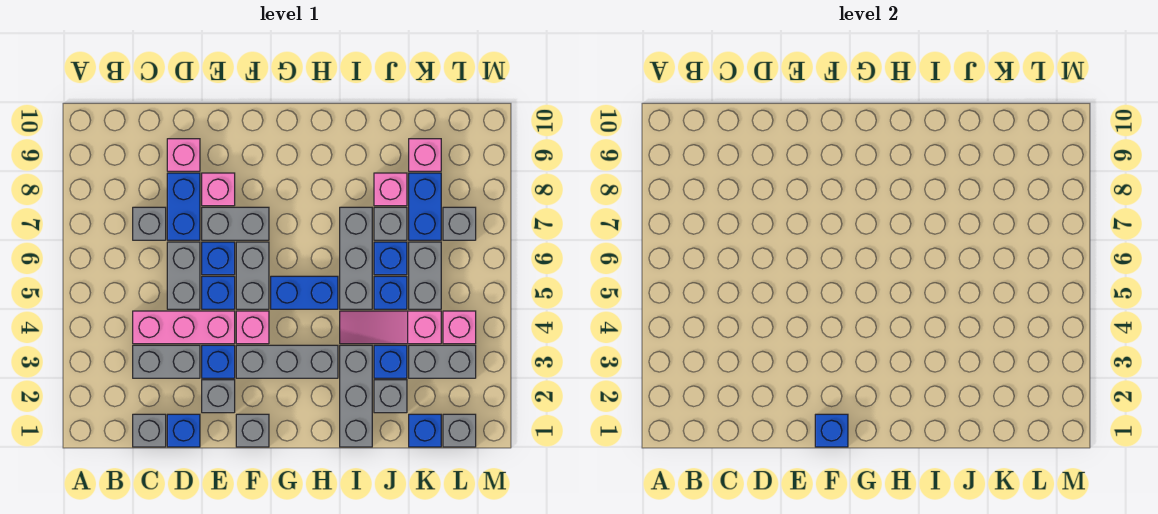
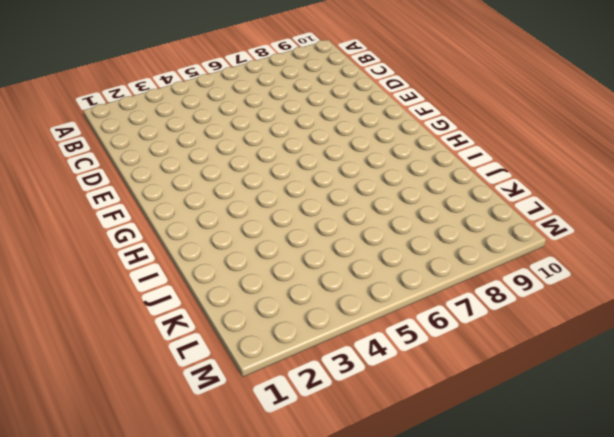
none -> grey 1x1 brick [133,414,166,447]
none -> grey 1x2 brick [133,345,200,378]
none -> pink 1x3 brick [133,311,235,344]
none -> grey 1x1 brick [133,207,166,240]

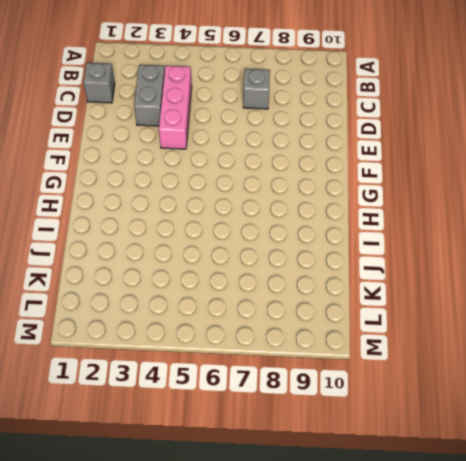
none -> blue 1x1 brick [167,414,200,447]
none -> grey 1x2 brick [167,242,200,309]
none -> blue 1x2 brick [167,173,200,240]
none -> pink 1x1 brick [167,139,200,171]

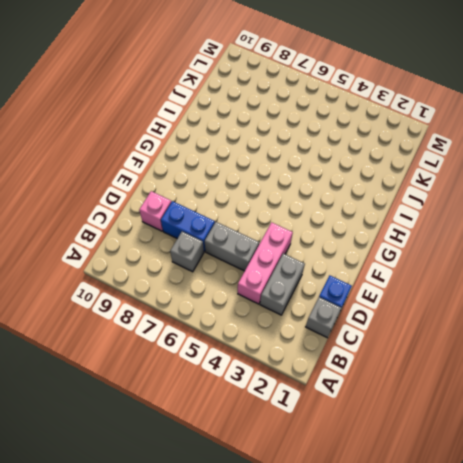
none -> grey 1x1 brick [202,380,235,413]
none -> blue 1x1 brick [202,345,235,378]
none -> blue 1x1 brick [202,276,235,309]
none -> blue 1x1 brick [202,242,235,275]

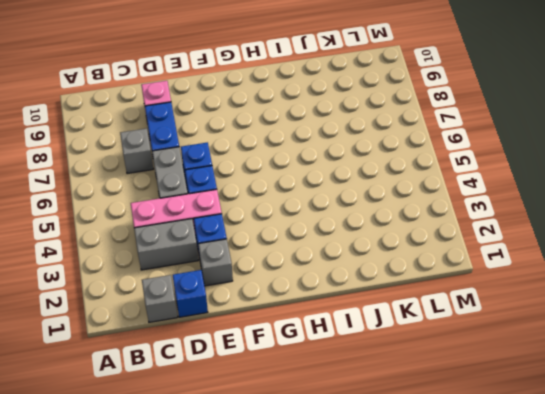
none -> grey 1x2 brick [202,207,269,240]
none -> pink 1x1 brick [202,173,235,206]
none -> grey 1x1 brick [236,414,269,447]
none -> grey 1x3 brick [236,345,338,378]

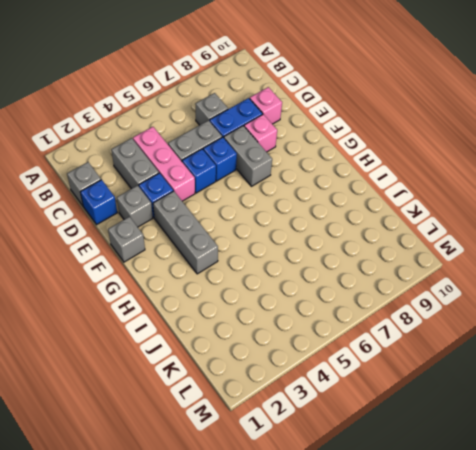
none -> pink 1x1 brick [236,311,269,344]
none -> grey 1x2 brick [236,242,269,309]
none -> blue 1x2 brick [271,276,338,309]
none -> grey 1x3 brick [340,345,372,447]

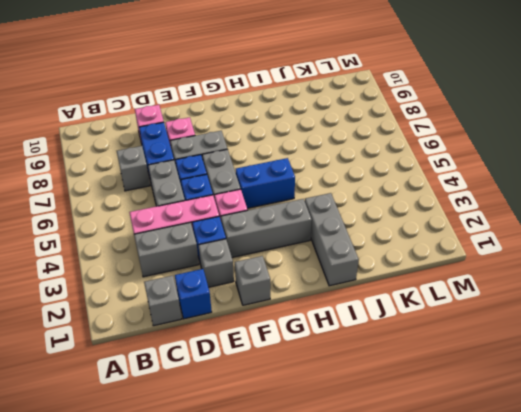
none -> pink 1x3 slope [340,311,441,344]
none -> grey 1x3 brick [340,207,372,309]
none -> grey 1x1 brick [374,380,407,413]
none -> blue 1x1 brick [374,345,407,378]

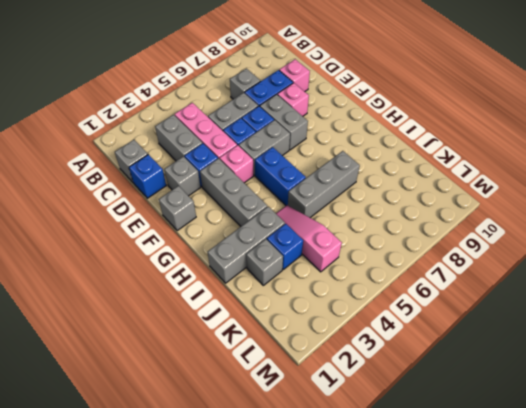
none -> blue 1x1 brick [374,276,407,309]
none -> blue 1x1 brick [374,242,407,275]
none -> grey 1x1 brick [374,207,407,240]
none -> pink 1x1 brick [374,173,407,206]

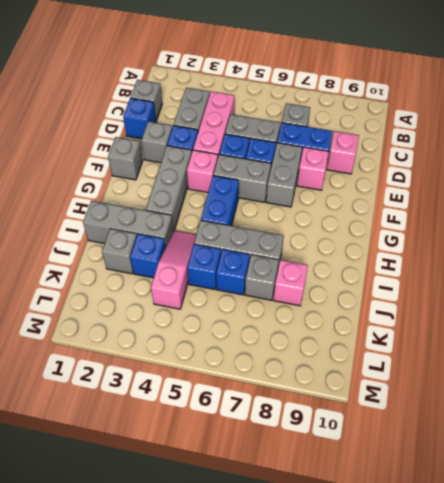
none -> blue 1x1 brick [409,414,441,447]
none -> grey 1x2 brick [409,345,476,378]
none -> grey 1x2 brick [409,242,441,309]
none -> blue 1x2 brick [409,173,441,240]

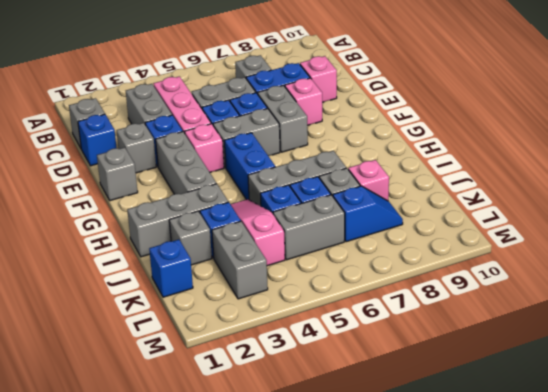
blue 1x2 slope [333,186,403,242] -> blue 1x2 brick [409,173,441,240]
none -> pink 1x1 brick [409,139,441,171]
none -> grey 1x1 brick [443,414,476,447]
none -> pink 1x1 brick [443,311,476,344]
none -> grey 1x1 brick [443,207,476,240]

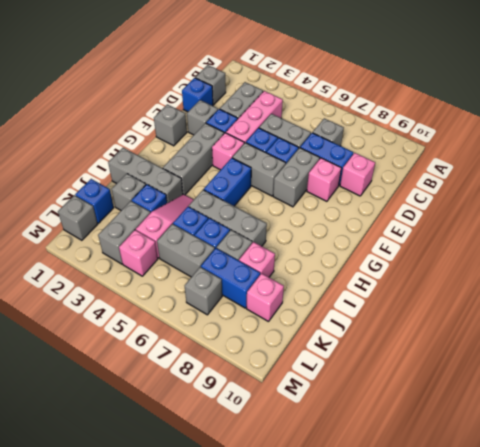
none -> blue 1x1 brick [815,414,848,447]

